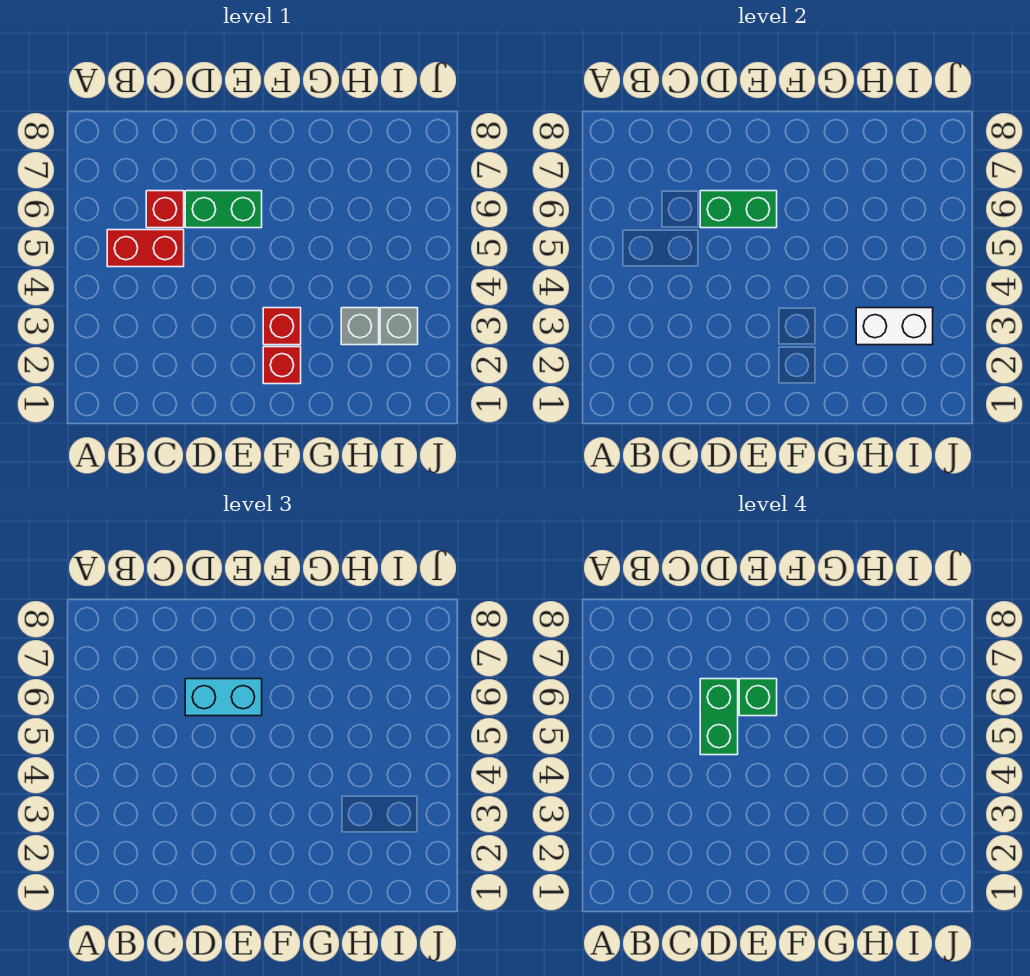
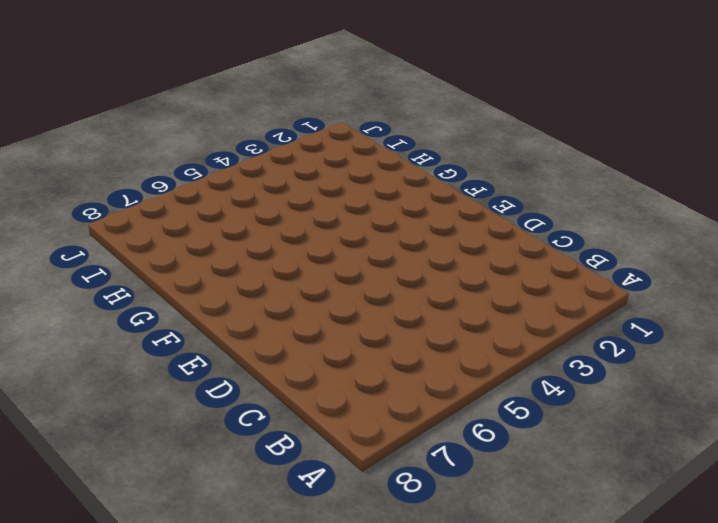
none -> red 1x2 brick [107,230,184,267]
none -> red 1x1 brick [146,191,184,228]
none -> green 1x2 brick [185,191,262,228]

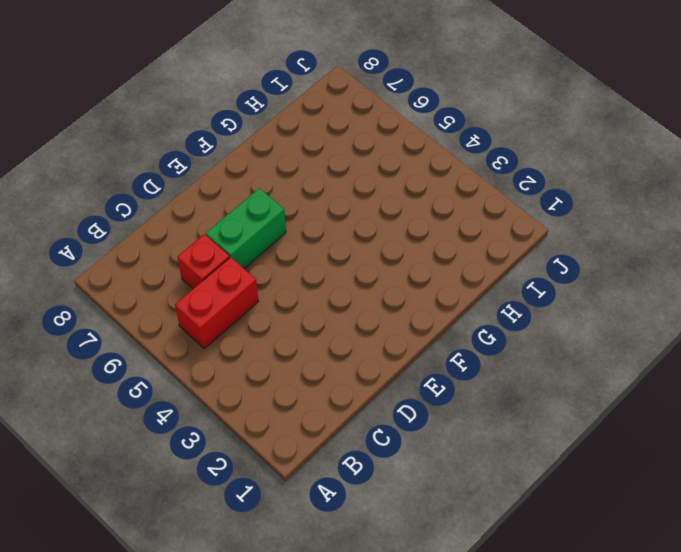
none -> red 1x1 brick [263,347,301,384]
none -> red 1x1 brick [263,308,301,345]
none -> grey 1x1 brick [341,308,379,345]

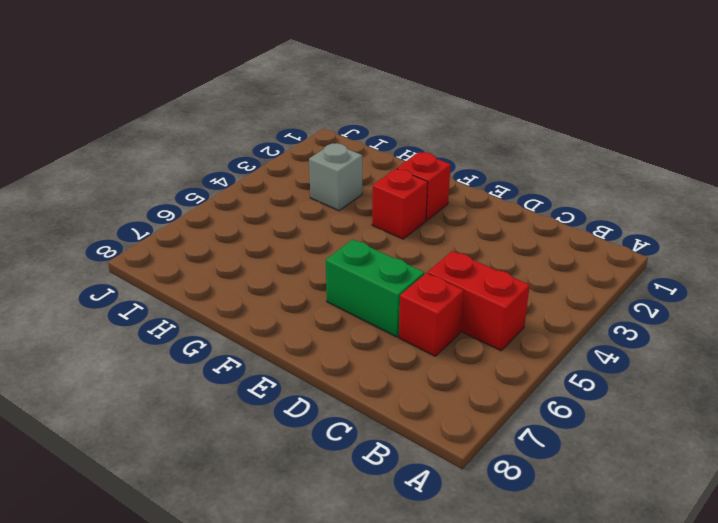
none -> grey 1x1 brick [380,308,418,345]
none -> green 1x2 brick [700,191,777,228]
none -> white 1x2 brick [856,308,933,345]

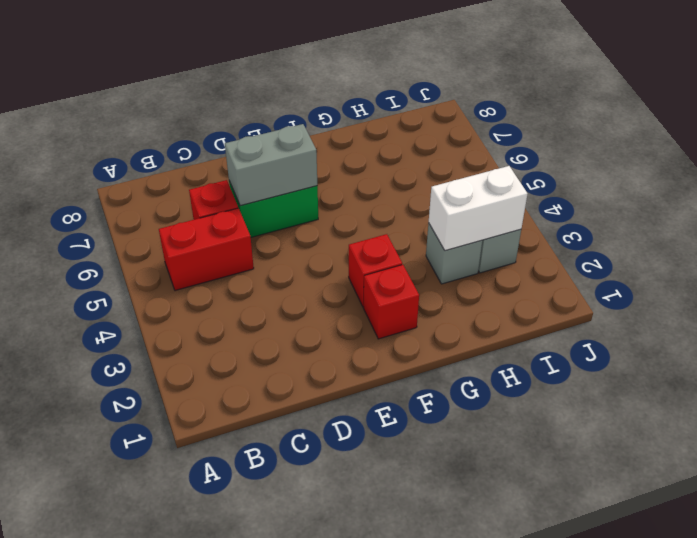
grey 1x2 brick [225,124,317,206] -> green 1x2 brick [700,191,777,228]
none -> cyan 1x2 brick [185,679,262,716]
none -> green 1x2 brick [700,679,738,755]
none -> green 1x1 brick [739,679,777,716]

